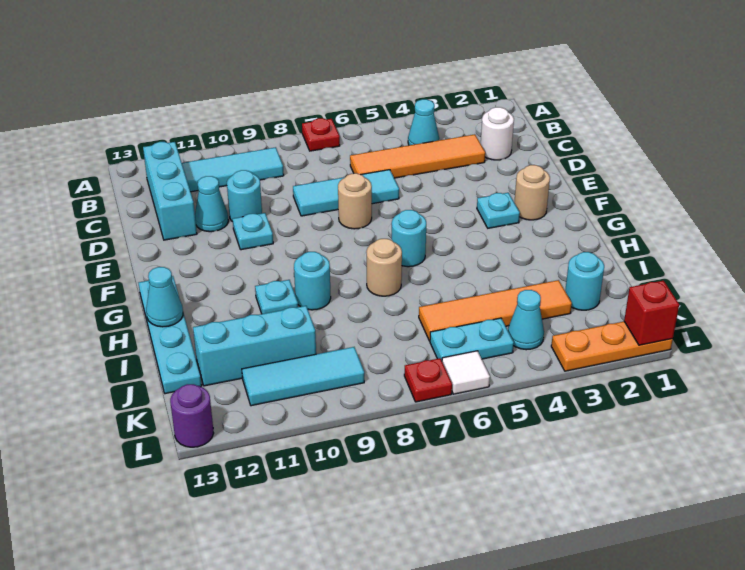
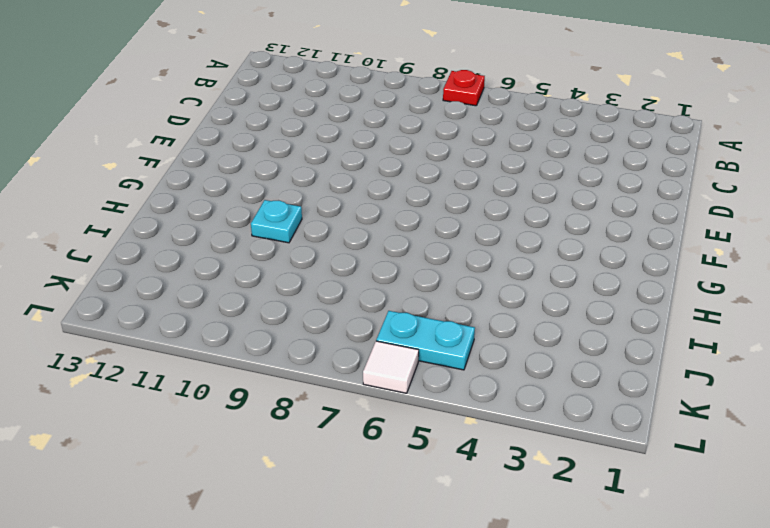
none -> cyan 1x1 cone [408,99,439,145]
none -> cyan 1x3 tile [182,147,284,192]
none -> cyan 1x3 brick [143,142,197,240]
none -> white 1x1 round brick [481,107,514,160]

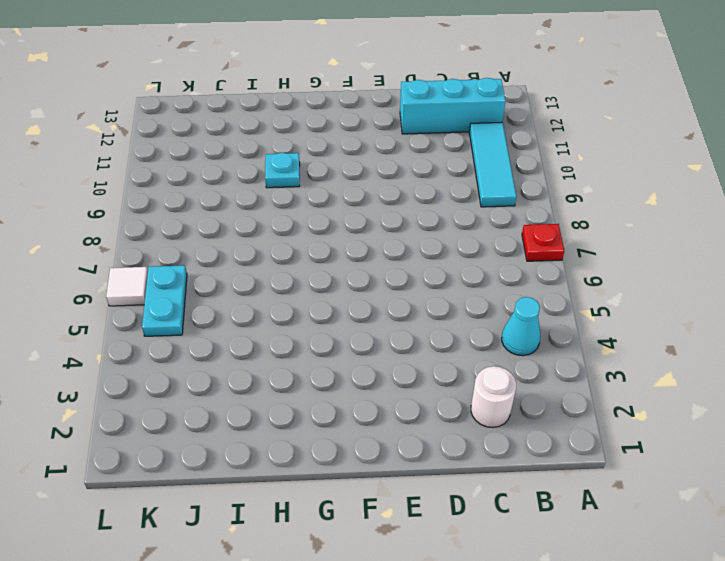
none -> orange 1x4 tile [350,134,485,178]
none -> cyan 1x3 tile [293,170,399,216]
none -> cyan 1x1 round brick [227,170,262,222]
none -> cyan 1x1 cone [195,176,228,232]

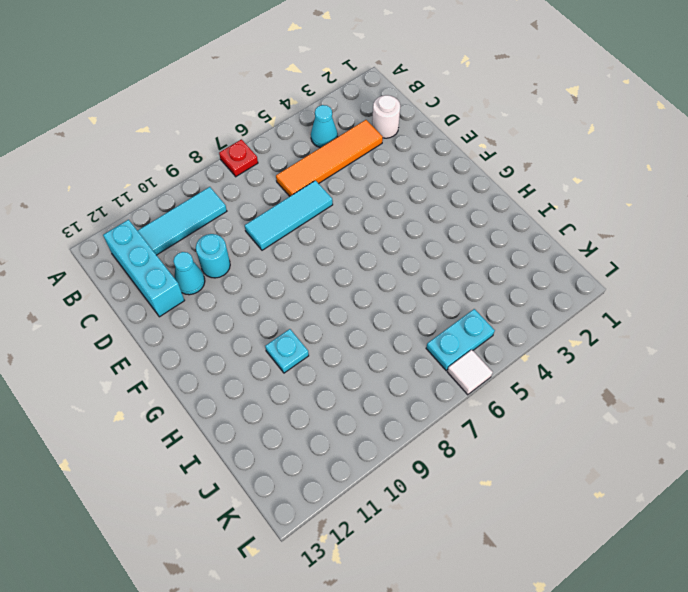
none -> tan 1x1 round brick [338,173,372,229]
none -> cyan 1x1 plate [233,213,273,250]
none -> tan 1x1 round brick [514,165,550,220]
none -> cyan 1x1 plate [477,193,520,228]

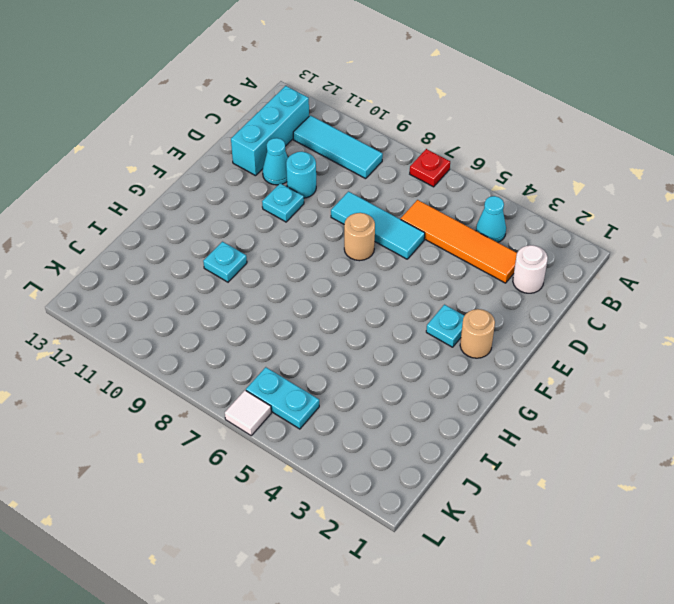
none -> cyan 1x1 round brick [392,210,426,267]
none -> cyan 1x4 plate [139,276,202,394]
none -> tan 1x1 round brick [366,239,402,296]
none -> cyan 1x1 round brick [294,252,331,310]

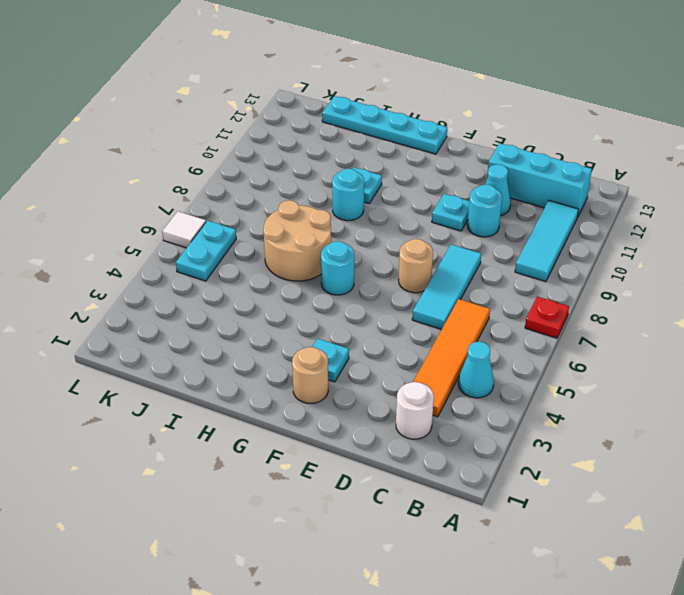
tan 2x2 round brick [263,200,331,281] -> tan 1x1 round brick [366,239,402,296]
none -> cyan 1x1 round brick [565,252,604,310]
none -> orange 1x4 tile [419,280,572,341]
none -> cyan 1x3 brick [193,306,316,386]
none -> cyan 1x1 cone [508,290,544,350]

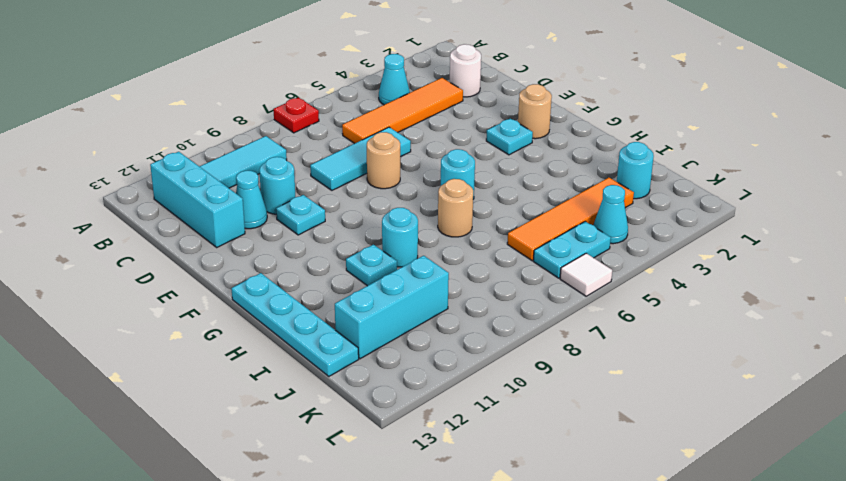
none -> cyan 1x3 tile [242,347,364,406]
none -> orange 1x3 plate [551,322,673,371]
none -> red 1x1 plate [404,358,452,402]
none -> purple 1x1 round brick [170,384,214,447]

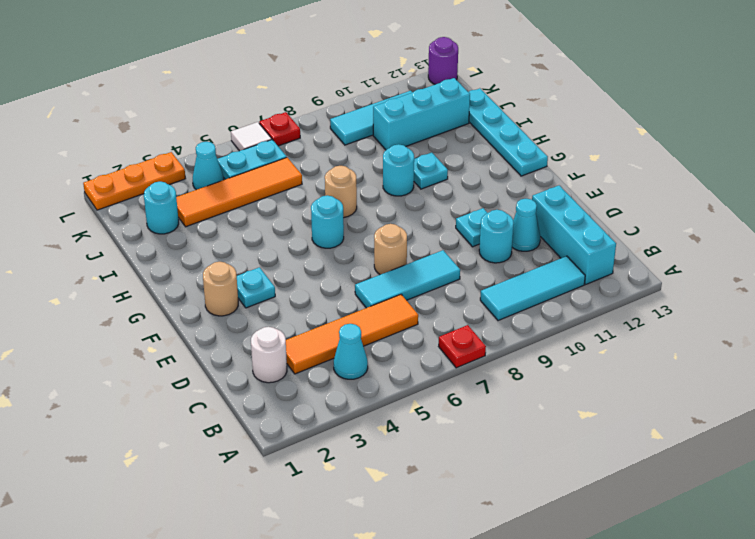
none -> cyan 1x1 cone [146,267,183,327]
none -> red 1x1 brick [624,281,679,345]

